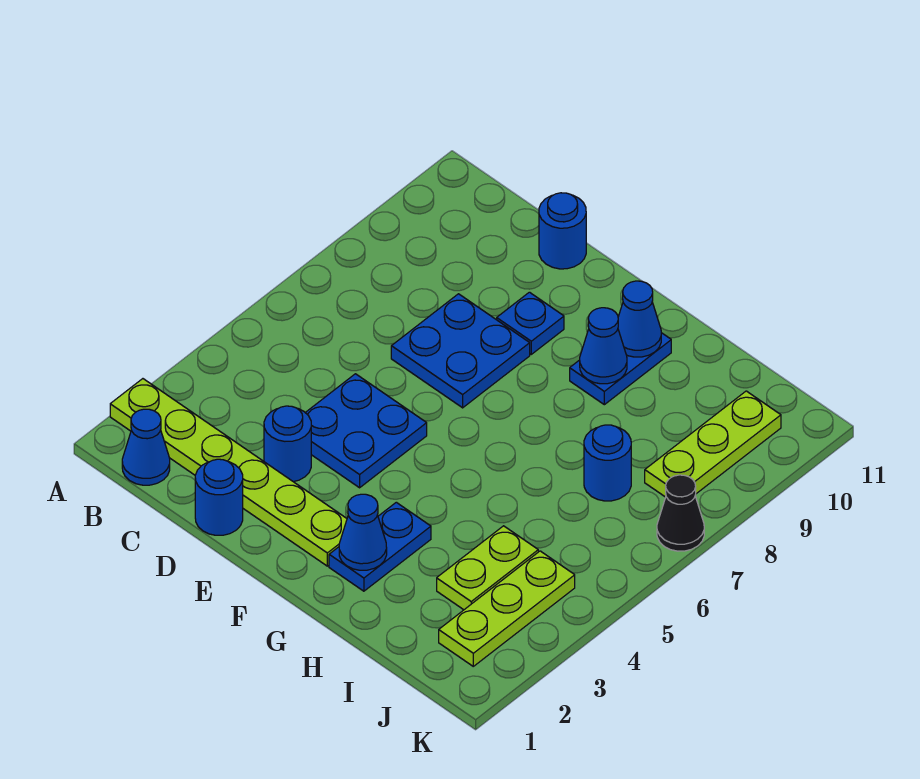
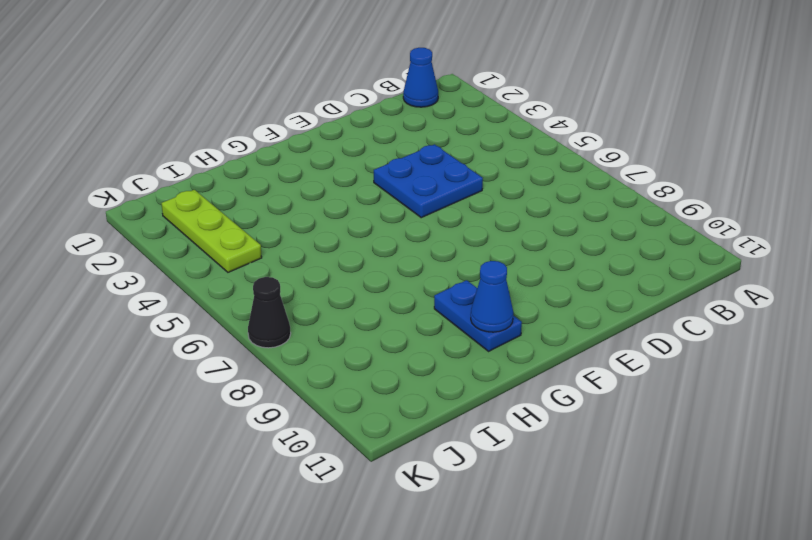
none -> lime 1x6 plate [110,379,347,566]
none -> blue 1x1 round brick [195,459,243,535]
none -> blue 1x1 round brick [264,406,311,482]

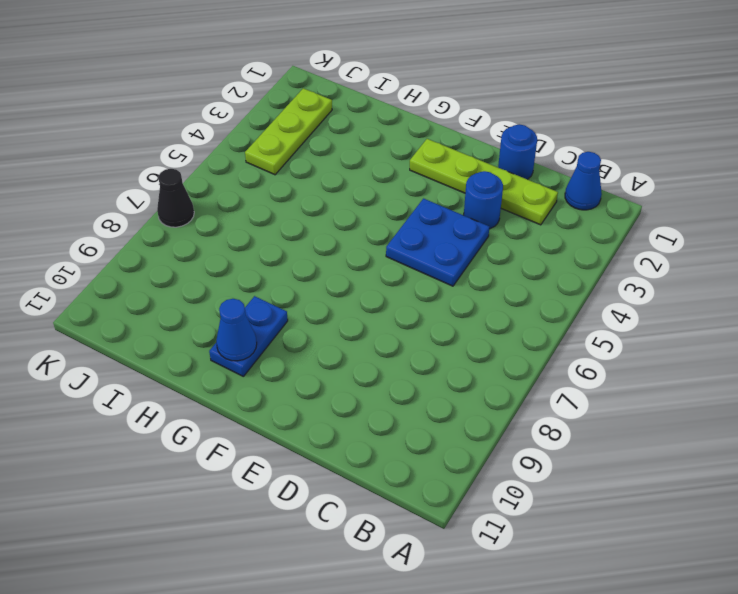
lime 1x4 plate [410,139,558,225] -> lime 1x6 plate [110,379,347,566]
none -> blue 2x2 plate [391,294,530,408]
none -> blue 1x1 round brick [539,193,586,269]
none -> blue 1x1 plate [497,292,564,354]

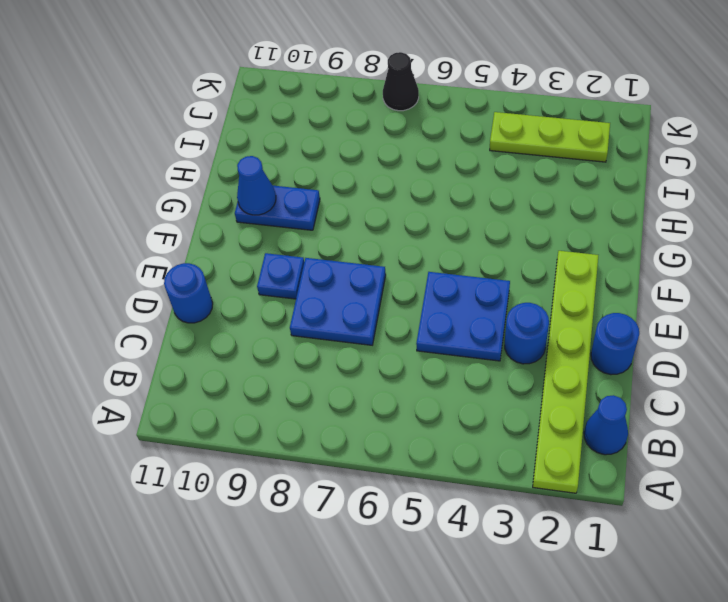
none -> blue 1x2 plate [329,502,431,591]
none -> lime 1x2 plate [437,526,538,610]
none -> blue 1x1 round brick [584,425,631,501]

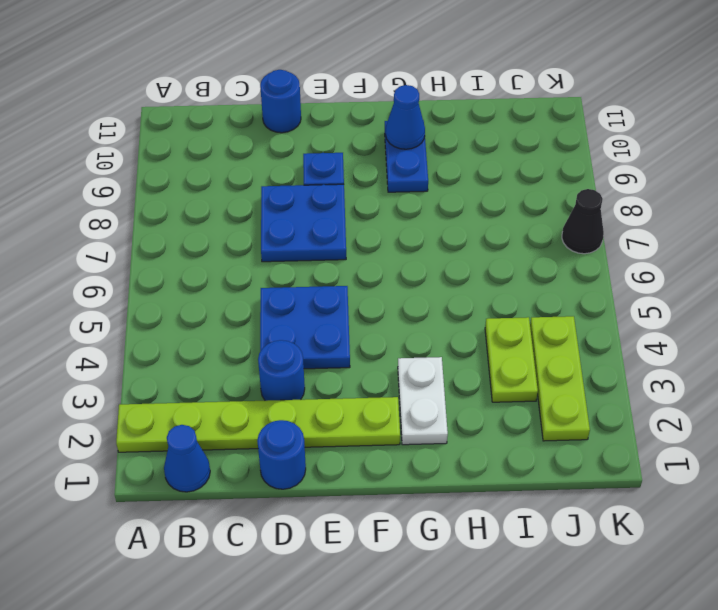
white 1x2 plate [398,357,448,445] -> blue 1x2 plate [329,502,431,591]
none -> blue 1x1 round brick [584,425,631,501]
none -> lime 1x3 plate [645,391,781,497]
none -> blue 1x1 cone [339,494,387,570]

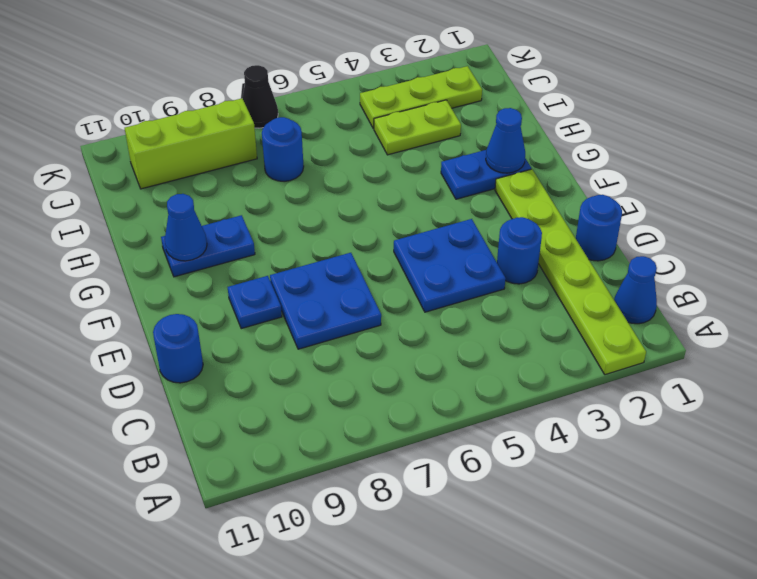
lime 1x3 brick [125,98,257,189] -> lime 1x3 plate [645,391,781,497]
none -> blue 1x1 cone [580,308,627,384]

